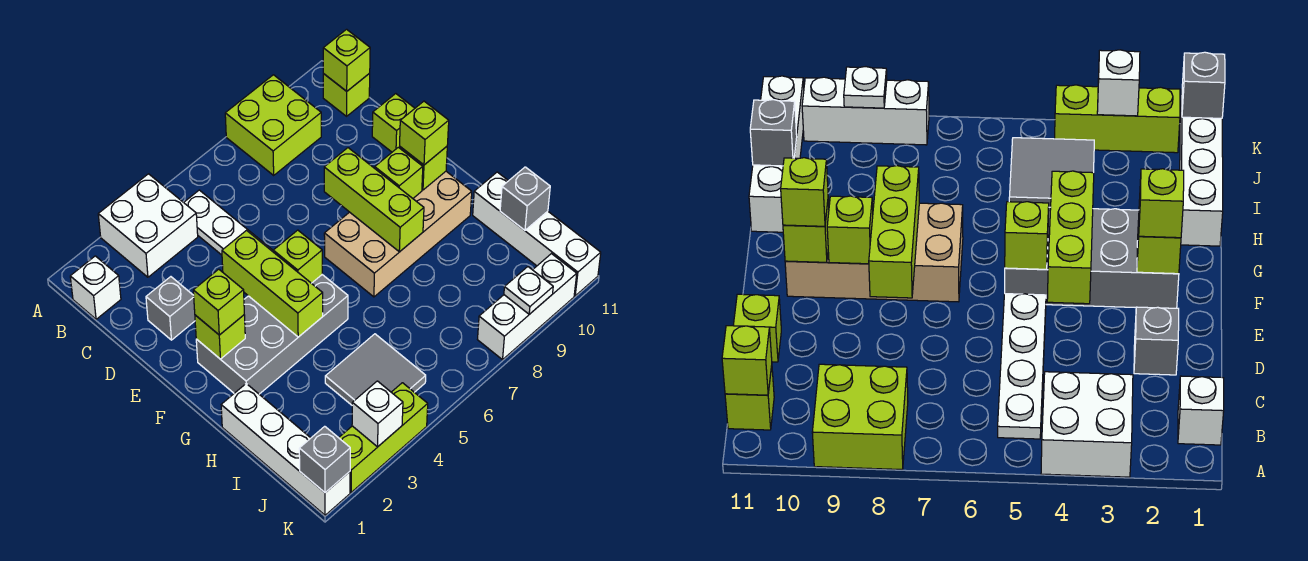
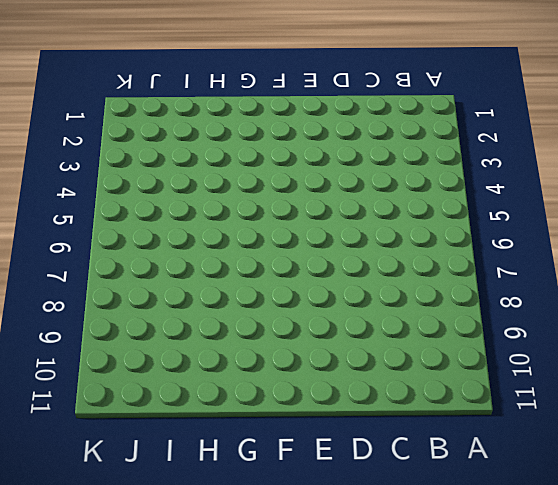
none -> white 2x2 brick [98,174,198,277]
none -> lime 2x2 brick [225,75,321,175]
none -> white 1x1 brick [70,256,121,319]

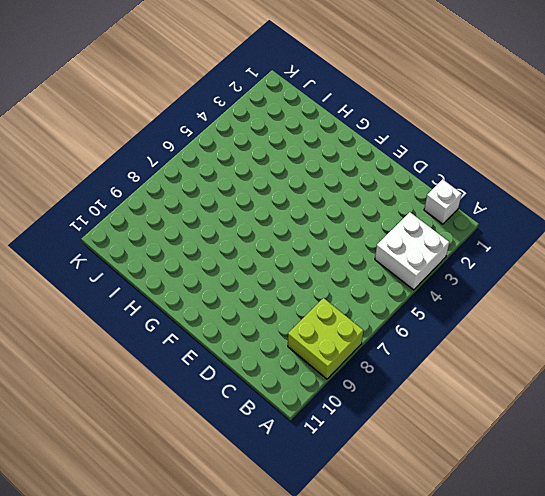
none -> white 1x4 plate [184,190,273,255]
none -> lime 1x1 brick [323,73,370,116]
none -> grey 1x1 brick [146,277,195,340]

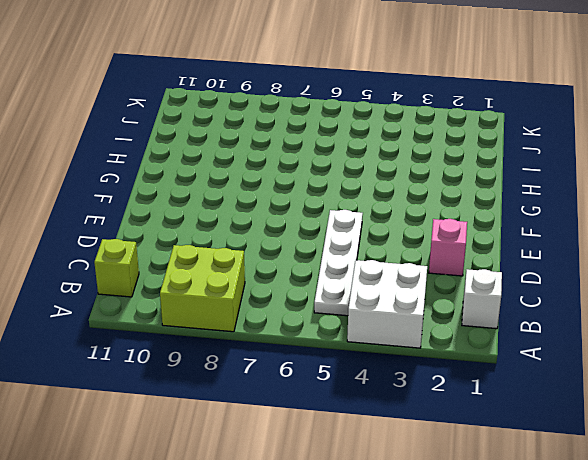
pink 1x1 brick [429,219,467,276] -> grey 1x1 brick [146,277,195,340]
none -> lime 1x1 brick [372,94,415,152]
none -> grey 2x4 brick [196,275,348,394]
none -> tan 2x4 brick [324,171,472,297]

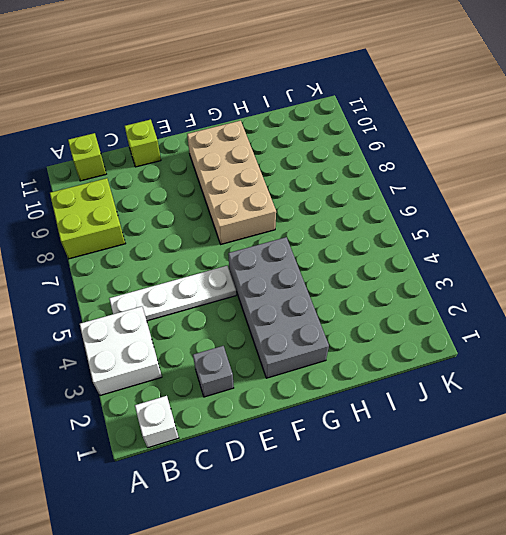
none -> white 1x4 brick [221,384,350,515]
none -> white 1x4 brick [473,172,601,296]
none -> grey 2x2 tile [325,334,426,405]

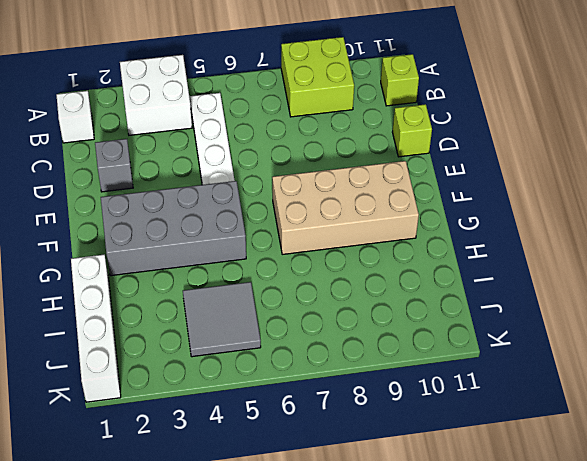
none -> white 1x4 brick [473,172,601,296]
none -> lime 1x3 brick [339,383,428,492]
none -> white 1x3 brick [478,254,577,360]

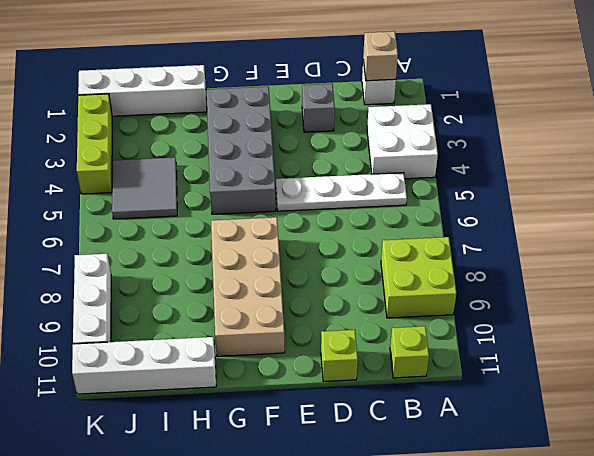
tan 1x1 brick [363,31,398,81] -> none
none -> lime 1x1 brick [323,29,370,91]
none -> lime 1x3 brick [222,231,323,337]
none -> lime 1x3 brick [324,148,424,252]

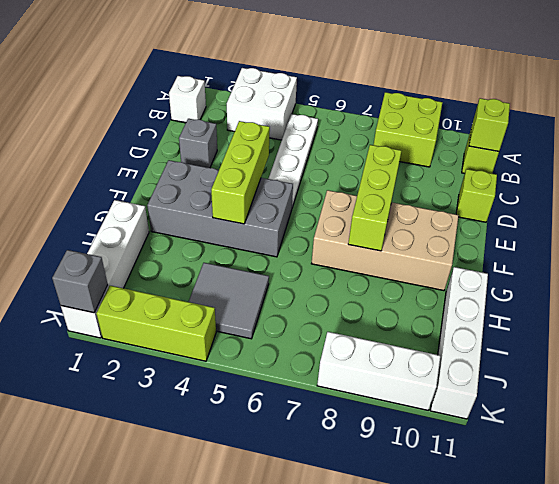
none -> lime 1x1 brick [195,315,245,359]
none -> lime 1x1 brick [273,230,322,283]
none -> lime 1x1 brick [375,147,423,198]

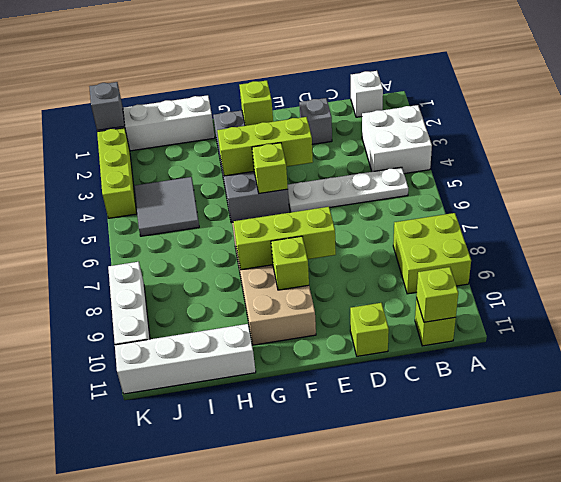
none -> lime 1x1 brick [399,147,447,190]
none -> grey 1x1 brick [500,167,550,230]
none -> white 1x1 brick [352,381,403,447]

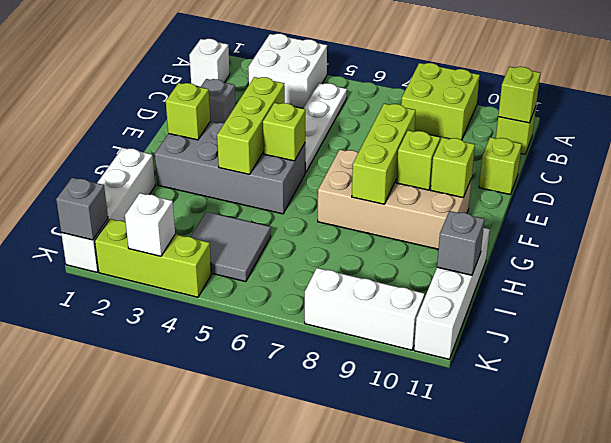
none -> white 1x1 plate [504,267,553,314]
none -> lime 1x1 brick [193,269,244,335]
none -> lime 1x1 brick [400,101,449,165]

